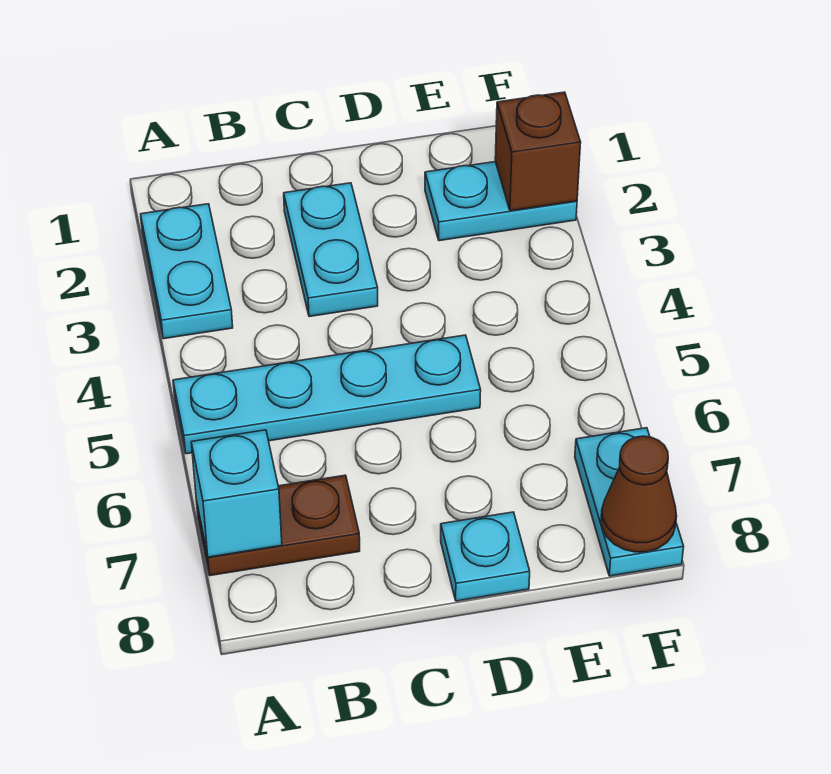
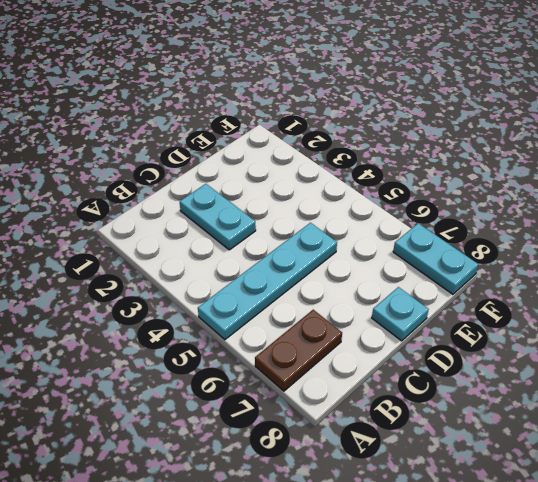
none -> cyan 1x2 plate [141,204,233,339]
none -> cyan 1x2 plate [425,162,577,241]

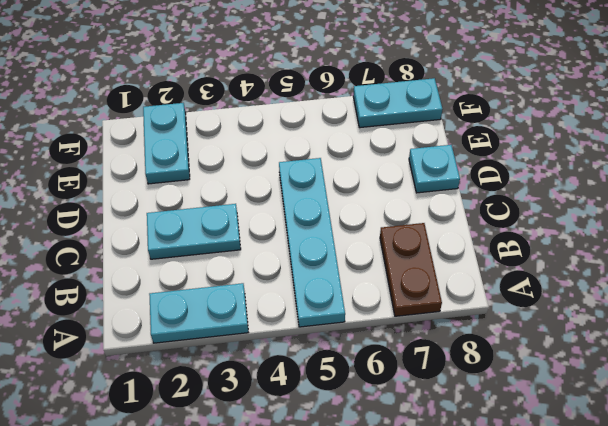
none -> cyan 1x1 brick [191,430,282,557]
none -> brown 1x1 brick [495,92,581,211]

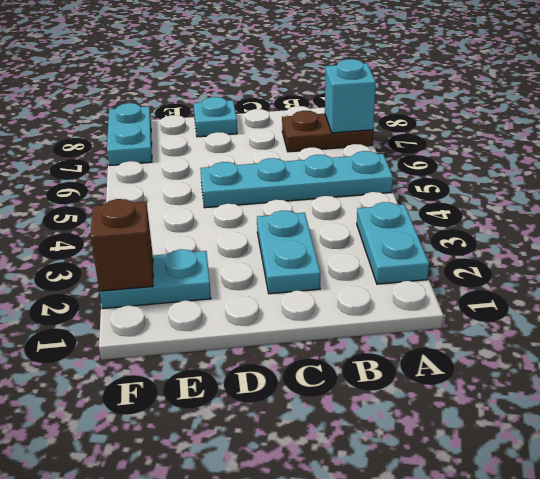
none -> brown 1x1 cone [601,436,677,552]

